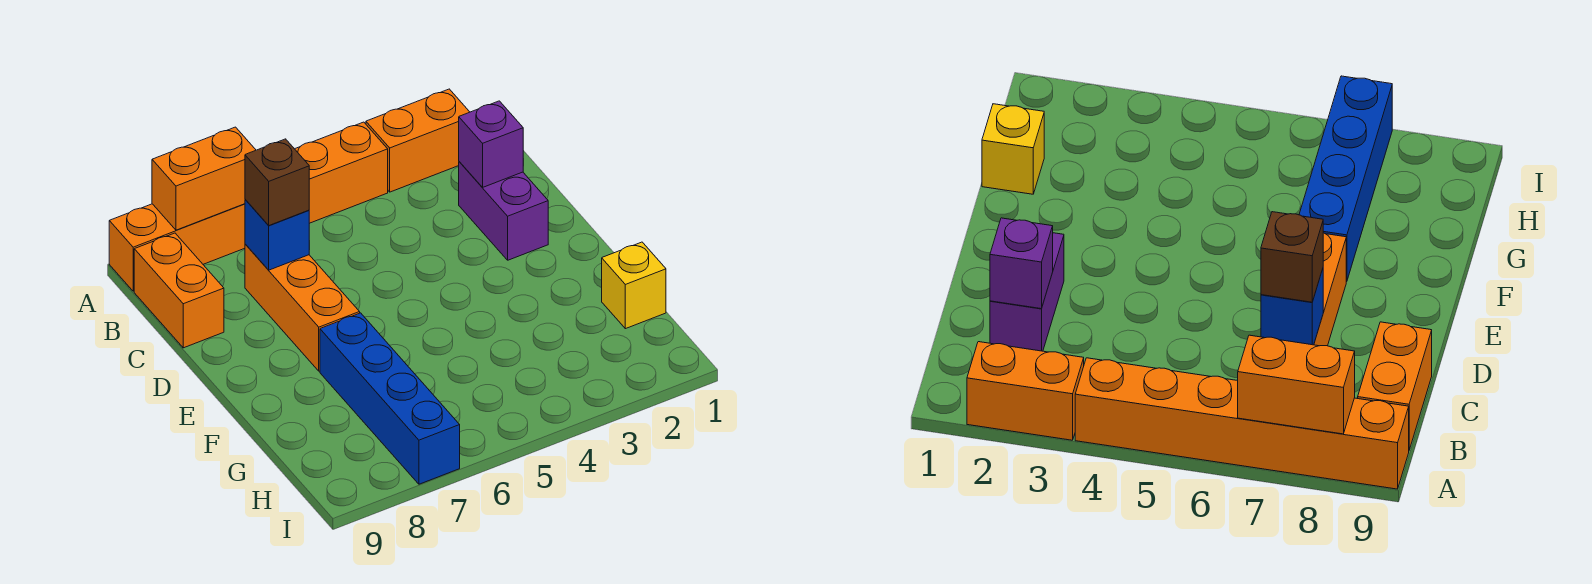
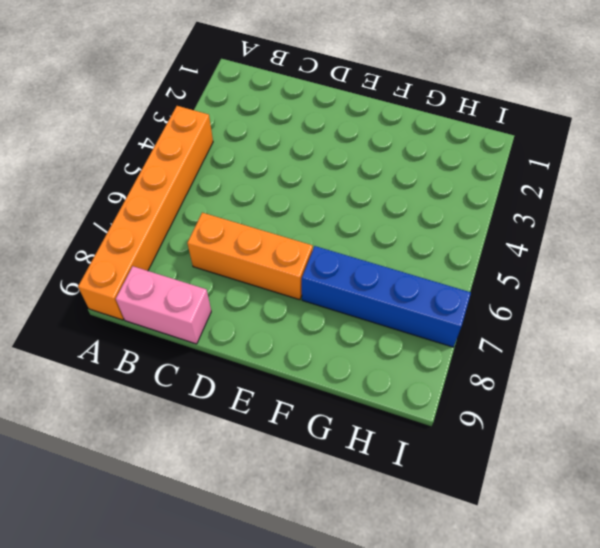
pink 1x2 brick [116,266,211,344] -> orange 1x2 brick [134,233,224,348]
none -> orange 1x2 brick [366,89,469,192]
none -> purple 1x2 brick [459,162,548,260]

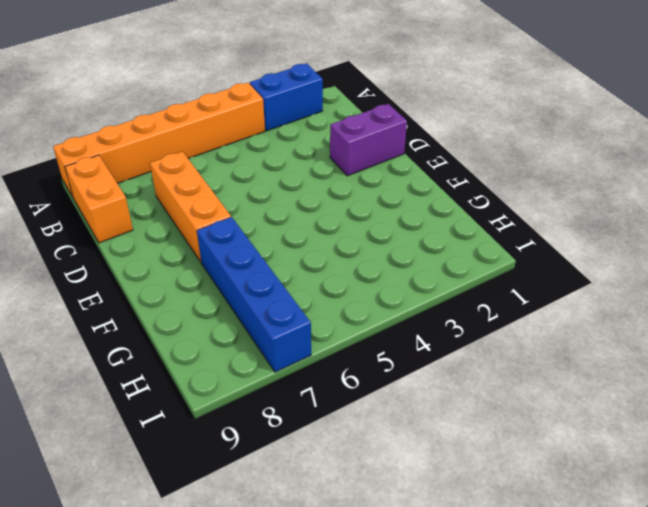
blue 1x2 brick [250,63,323,131] -> orange 1x2 brick [366,89,469,192]
purple 1x2 brick [330,104,407,176] -> purple 1x2 brick turned to [459,162,548,260]
none -> yellow 1x1 brick [602,242,666,329]
none -> orange 1x2 brick [152,127,256,230]

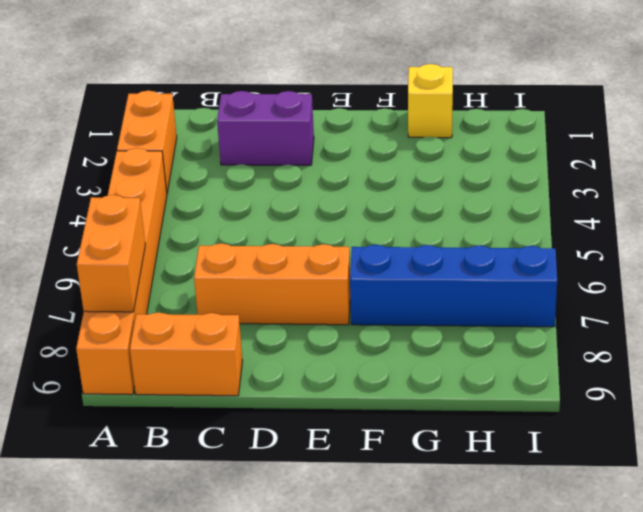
none -> purple 1x1 brick [459,101,523,188]
none -> blue 1x1 brick [245,200,309,270]

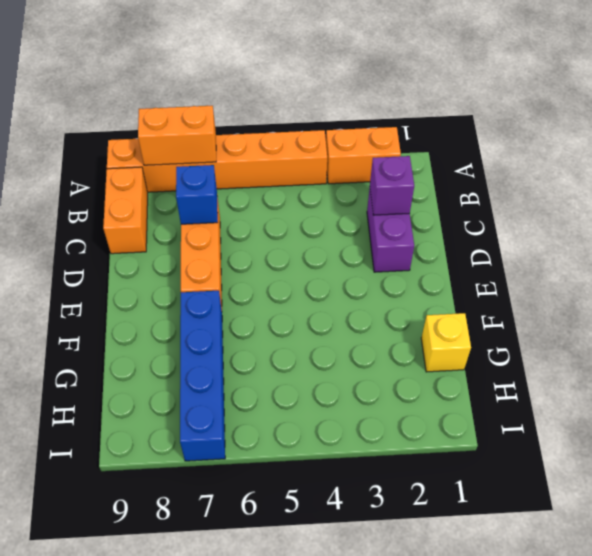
none -> brown 1x1 brick [245,139,309,225]

